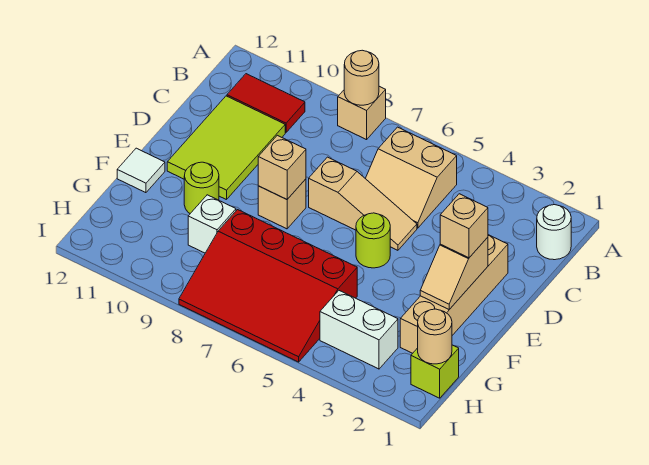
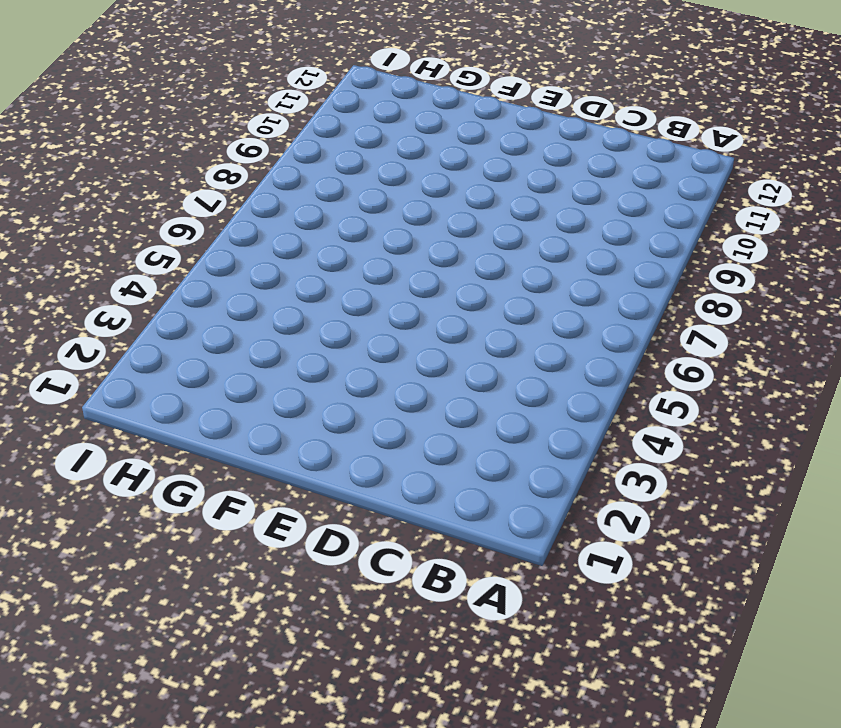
none -> tan 1x1 brick [338,86,386,140]
none -> white 1x1 round brick [537,205,571,260]
none -> tan 2x2 slope [365,127,457,228]

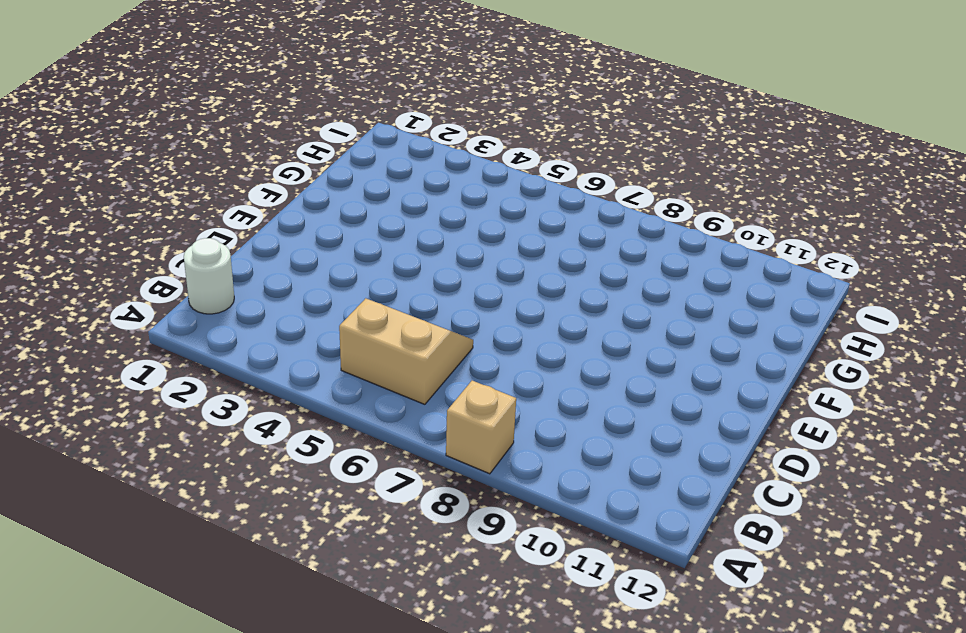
none -> red 1x2 tile [227,74,305,132]
none -> lime 2x3 tile [167,96,285,200]
none -> tan 1x4 brick [400,235,508,353]

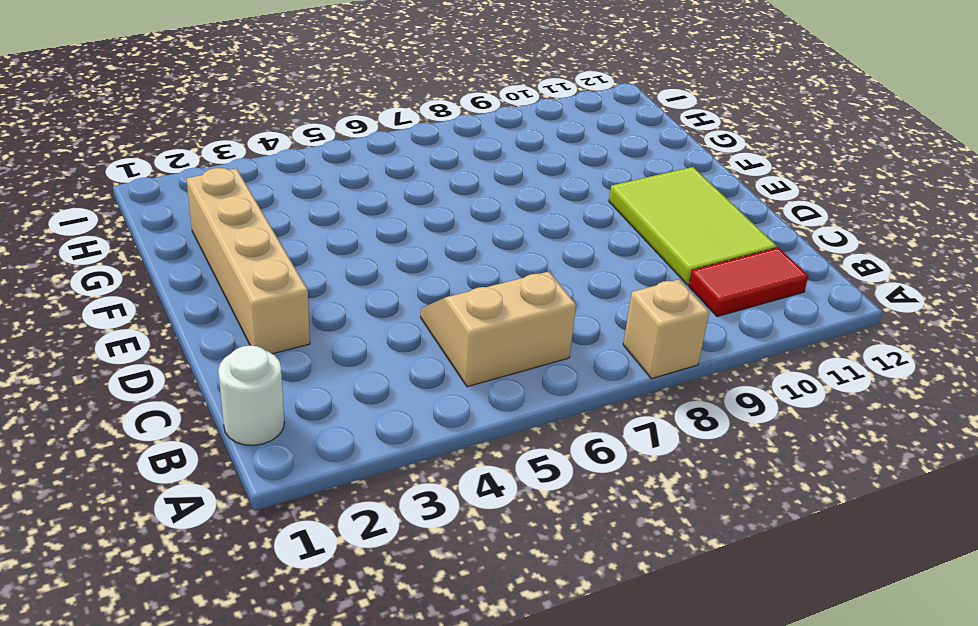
none -> tan 1x3 slope [309,157,417,250]
none -> lime 1x1 round brick [356,213,390,268]
none -> tan 1x1 brick [258,179,306,229]

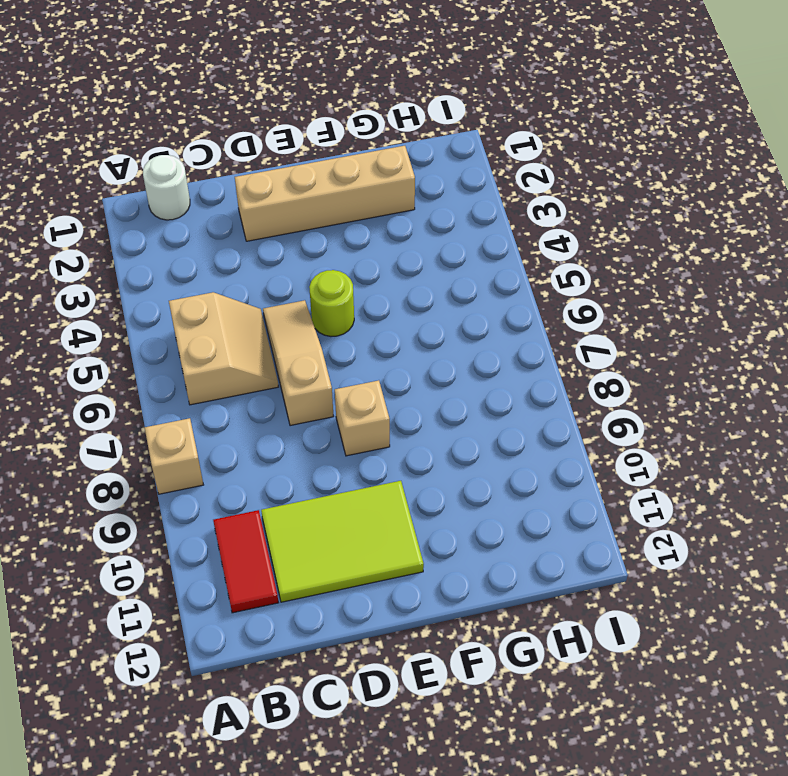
none -> lime 1x1 round brick [184,162,219,213]
none -> white 1x1 tile [117,148,165,193]
none -> red 3x4 slope [179,210,357,362]

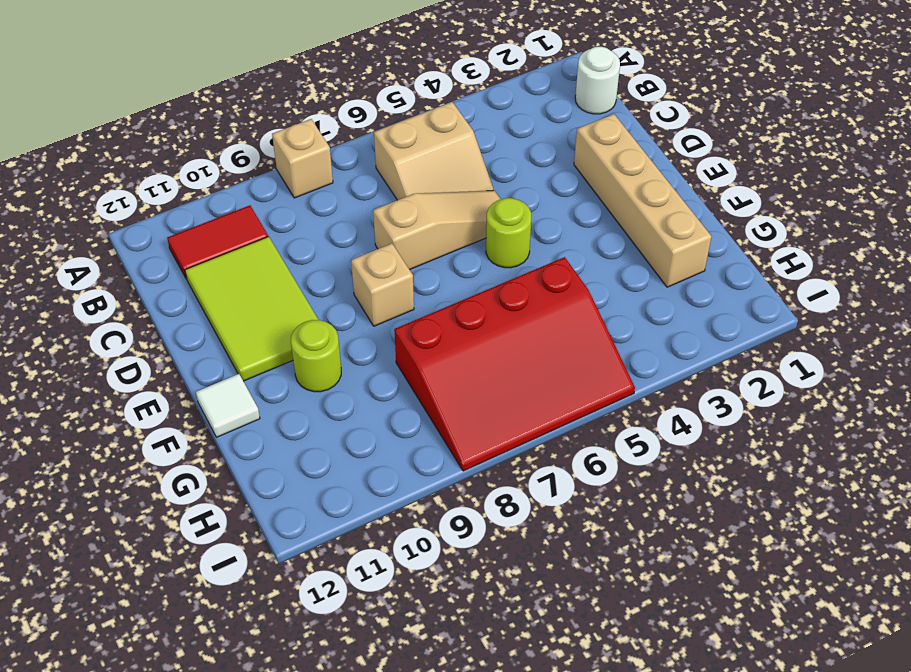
none -> white 1x1 brick [188,195,236,253]
none -> lime 1x1 brick [411,345,459,398]
none -> white 1x2 brick [320,291,398,369]

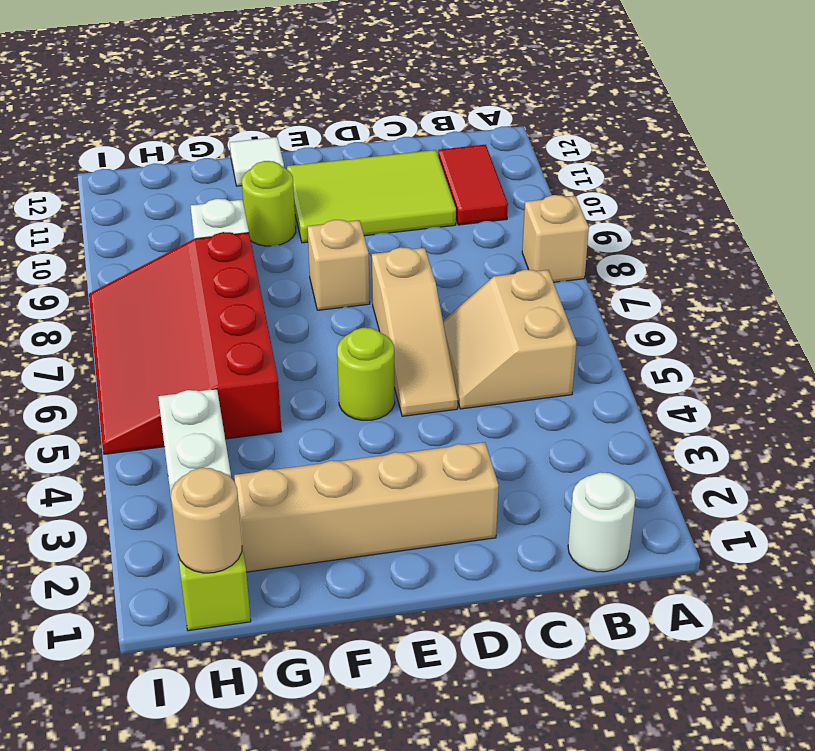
none -> tan 1x1 round brick [344,50,379,105]
none -> tan 1x2 slope [420,237,488,309]
none -> tan 1x1 brick [258,135,306,199]

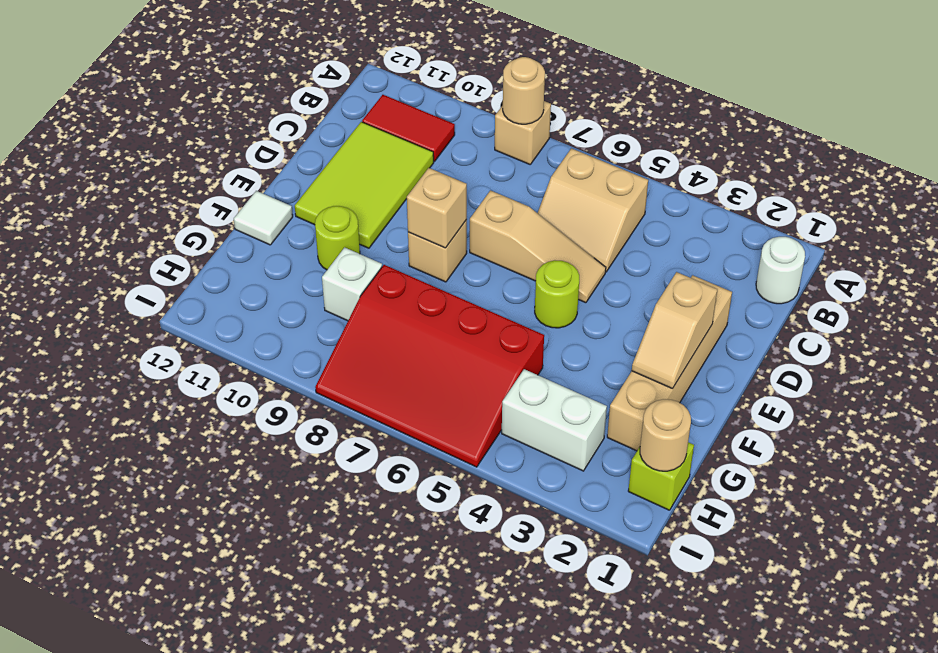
none -> tan 1x1 brick [440,194,488,258]

